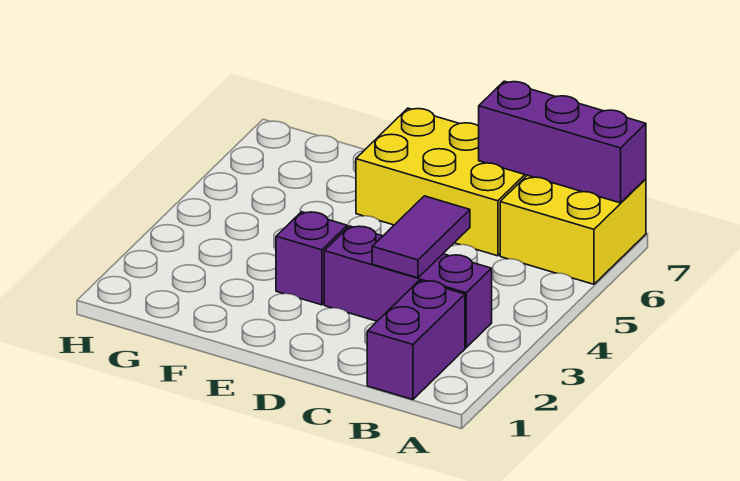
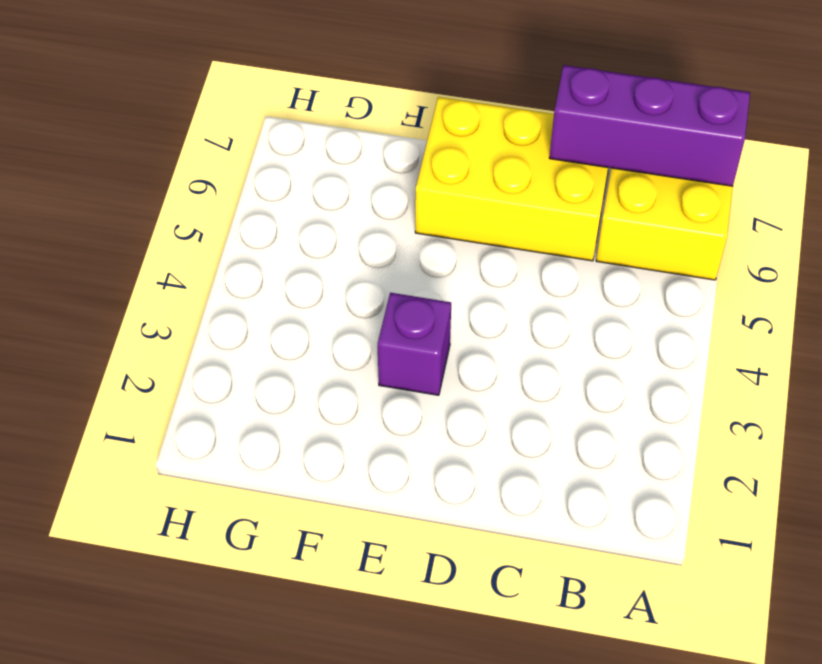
none -> purple 1x2 brick [367,281,465,399]
none -> purple 1x3 brick [324,226,492,348]

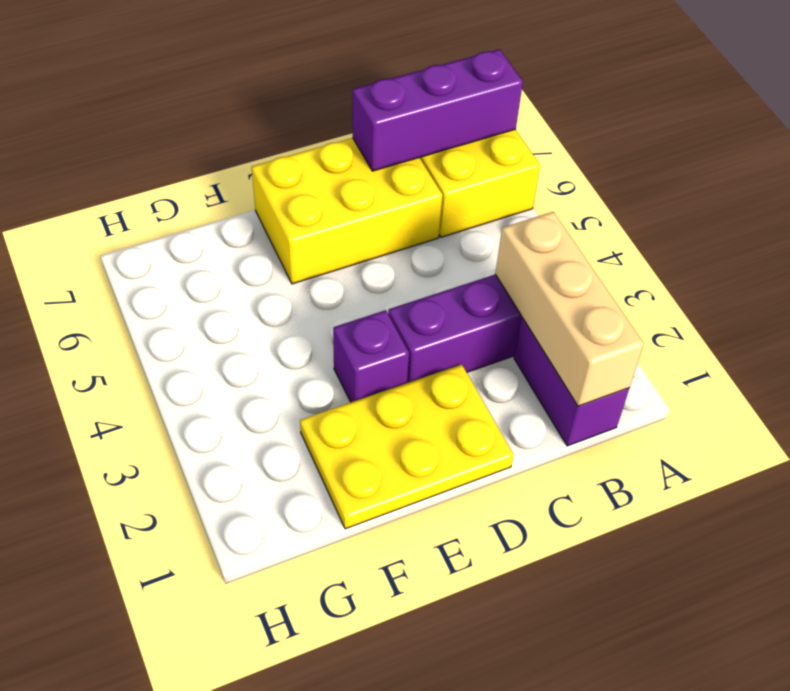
tan 1x3 brick [495,212,644,406] -> none
yellow 2x3 plate [300,364,514,529] -> none
none -> purple 1x2 tile [372,196,470,278]

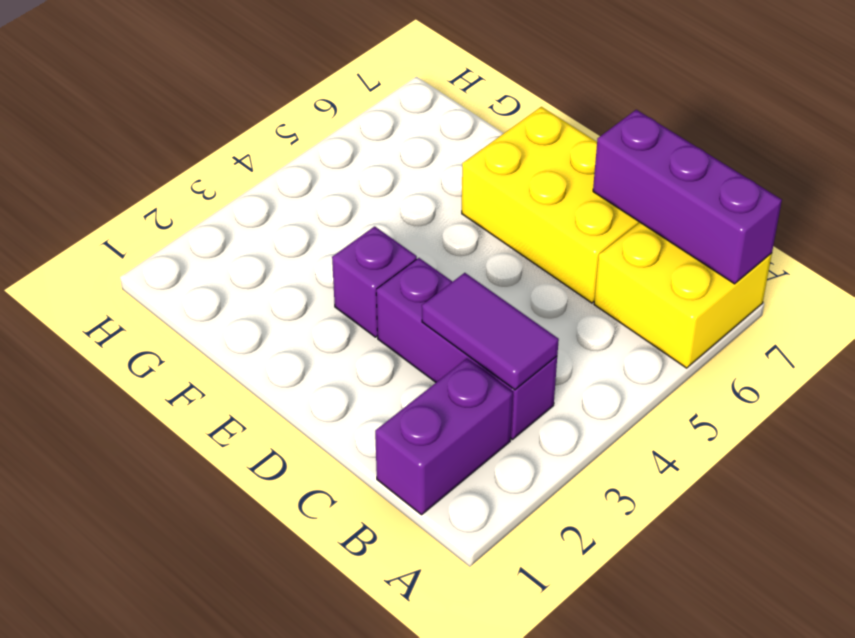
purple 1x2 tile [422,273,559,390] -> purple 1x2 tile turned to [372,196,470,278]

